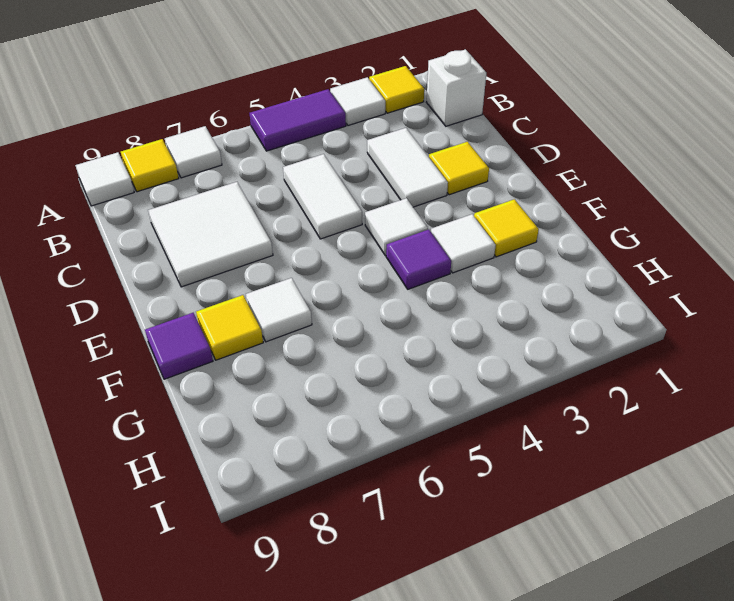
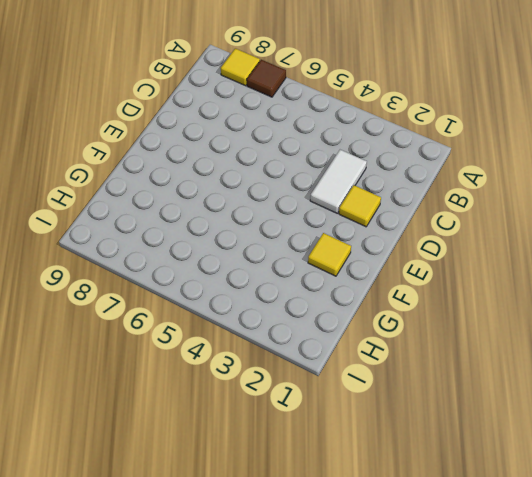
brown 1x1 tile [247,60,286,97] -> white 1x1 tile [165,126,222,178]
none -> yellow 1x1 tile [369,66,424,113]
none -> white 1x1 tile [330,77,385,126]
none -> purple 1x2 tile [249,89,346,151]

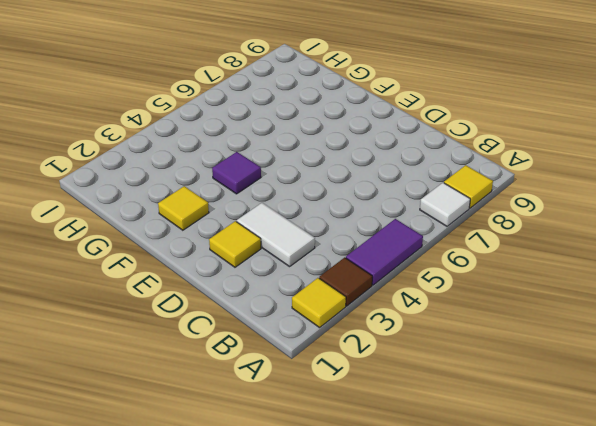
brown 1x1 tile [319,257,372,306] -> white 1x1 tile [330,77,385,126]
none -> white 1x1 tile [75,152,134,206]
none -> white 1x1 brick [426,49,486,126]
none -> white 1x2 tile [283,154,362,239]

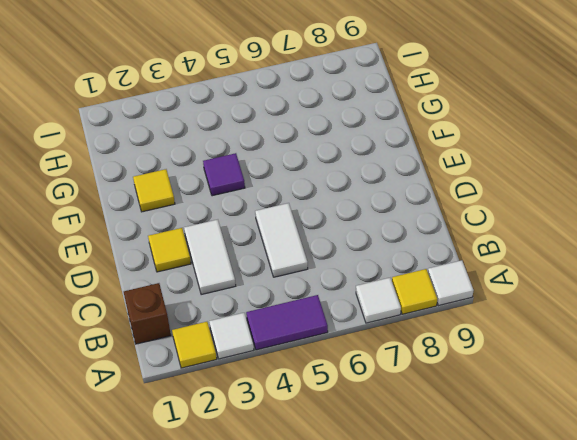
brown 1x1 brick [124,283,171,344] -> white 1x1 brick [426,49,486,126]
none -> white 2x2 tile [148,182,273,287]
none -> white 1x1 tile [365,198,428,256]
none -> white 1x1 tile [431,214,496,273]

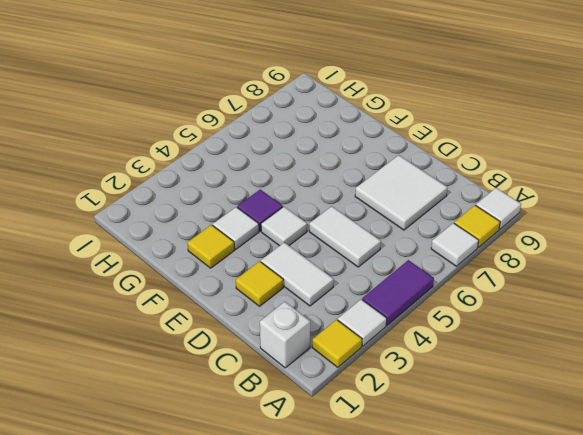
none -> white 1x1 tile [246,278,312,342]
none -> yellow 1x1 tile [196,295,263,360]
none -> purple 1x1 tile [145,313,213,379]

